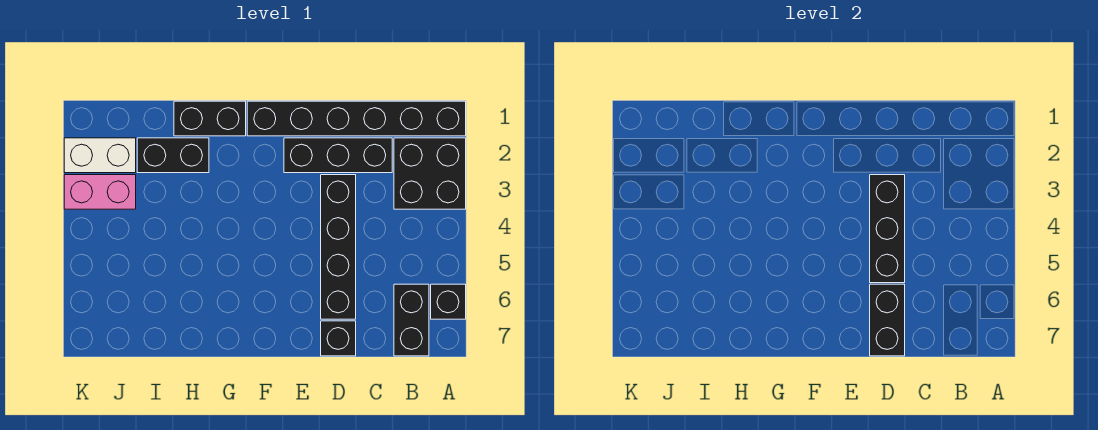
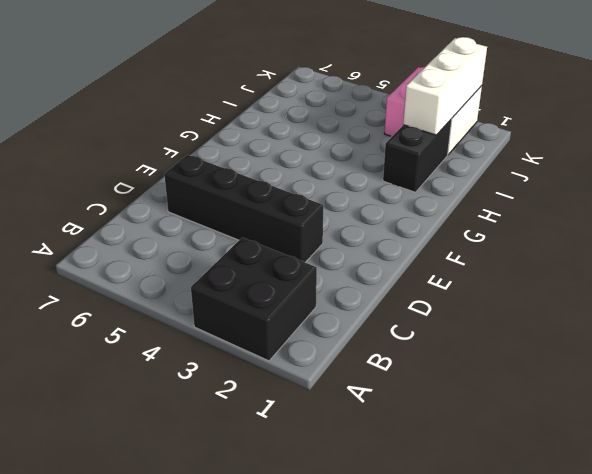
white 1x3 brick [403,37,487,135] -> none
none -> black 1x6 brick [247,101,466,136]
none -> black 1x1 brick [431,284,466,319]
none -> black 1x2 brick [394,284,429,356]

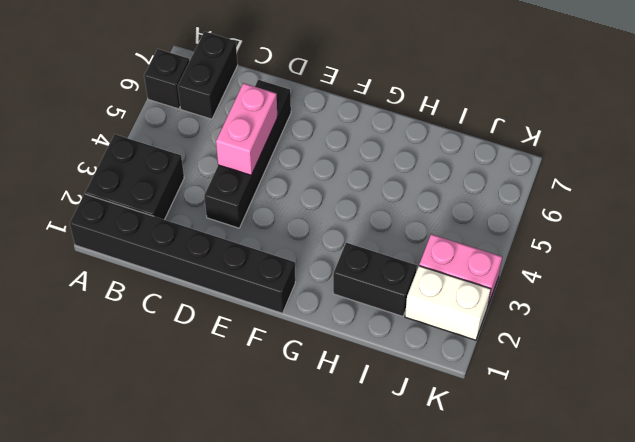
pink 1x2 brick [216,83,277,175] -> black 1x3 brick [870,175,905,283]
none -> black 1x3 brick [284,138,392,173]
none -> black 1x1 brick [321,321,356,356]
none -> black 1x2 brick [174,101,246,136]

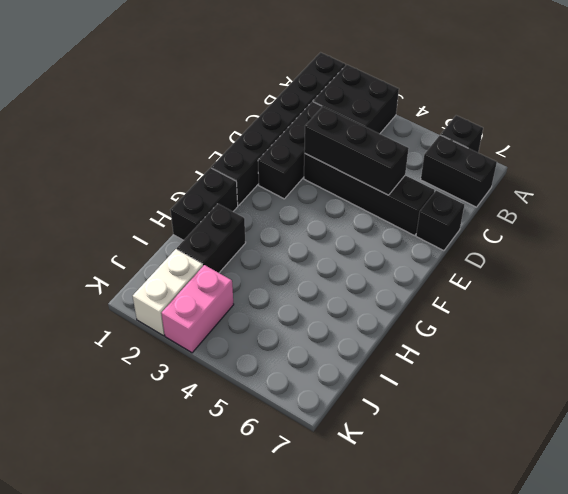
none -> black 1x2 brick [870,284,905,356]

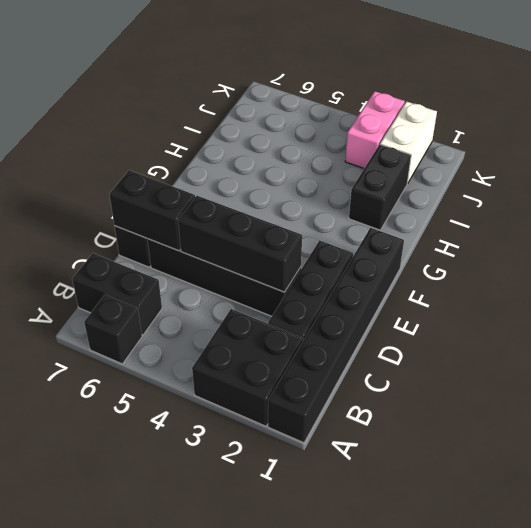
none -> black 1x2 brick [174,101,246,136]

